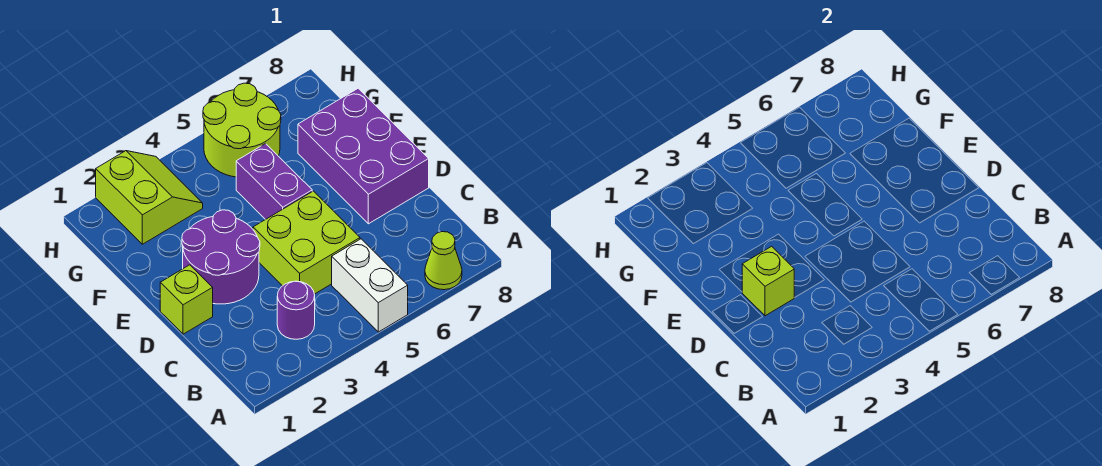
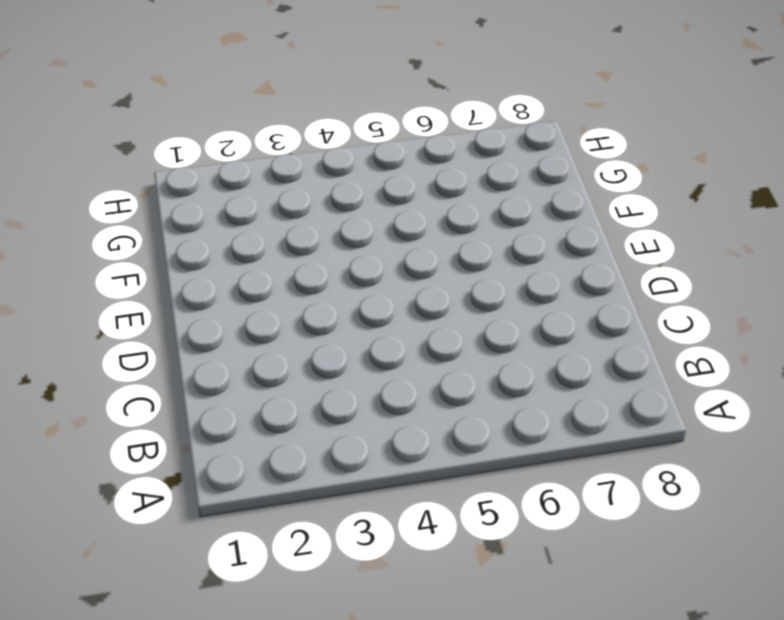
none -> white 1x2 brick [332,239,408,332]
none -> lime 1x1 cone [425,232,462,290]

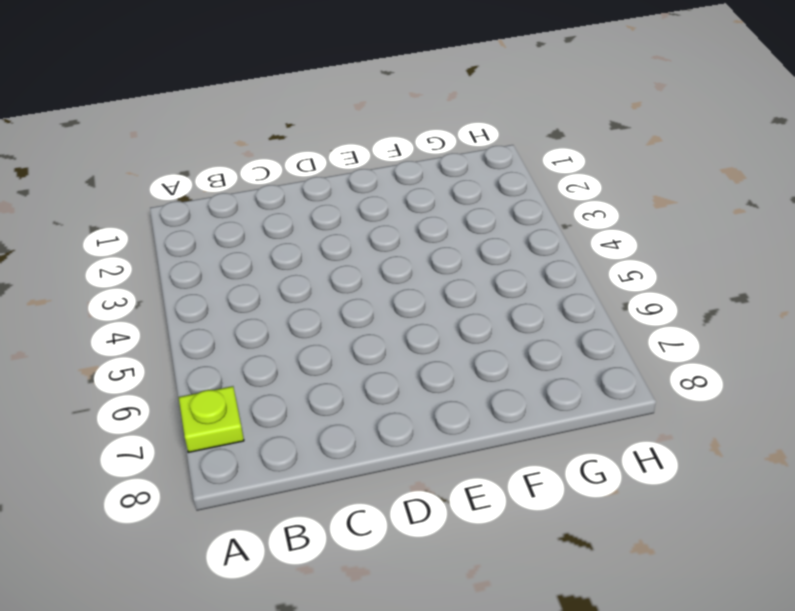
lime 1x1 plate [179,386,244,453] -> lime 1x1 cone [425,232,462,290]
none -> white 1x2 brick [332,239,408,332]
none -> purple 1x1 round brick [277,281,315,339]

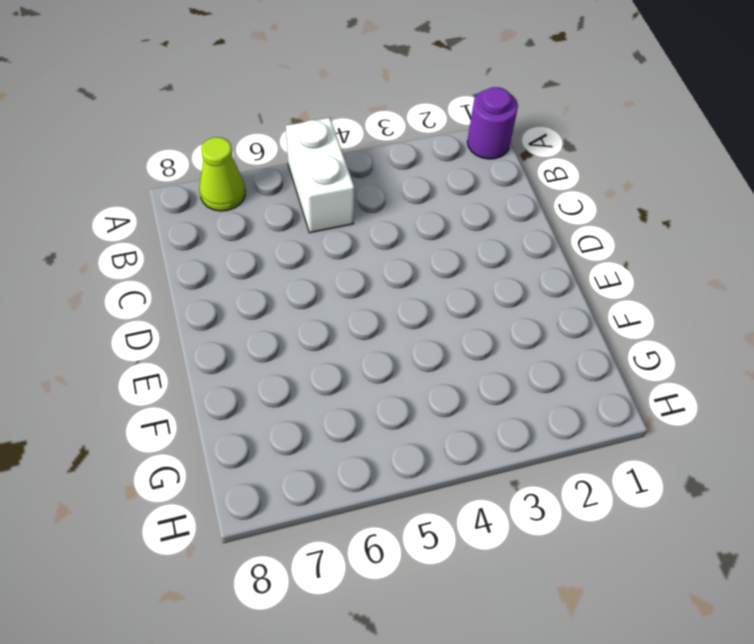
purple 1x1 round brick [467,87,518,159] -> purple 1x1 round brick moved to [277,281,315,339]
none -> lime 2x2 brick [253,191,360,294]
none -> lime 1x1 brick [160,265,213,334]

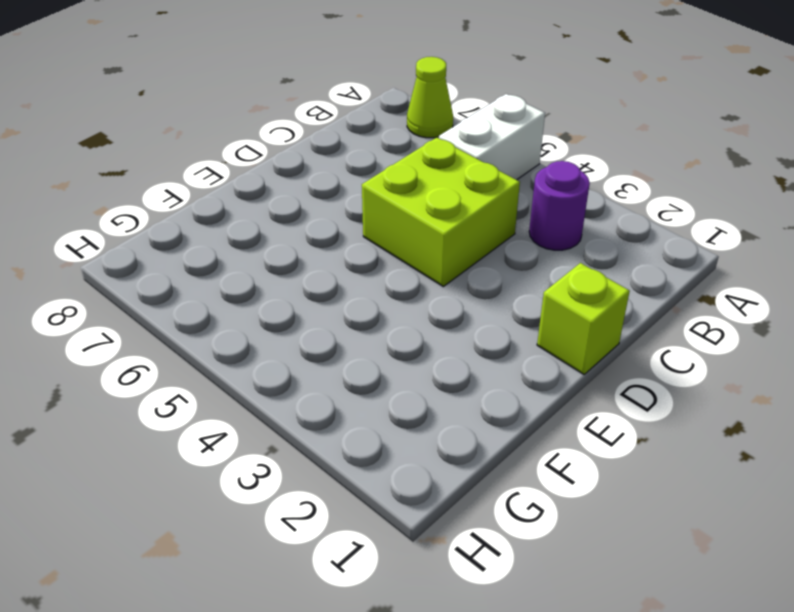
none -> purple 2x2 round brick [182,210,260,304]
none -> purple 2x3 brick [298,88,429,224]

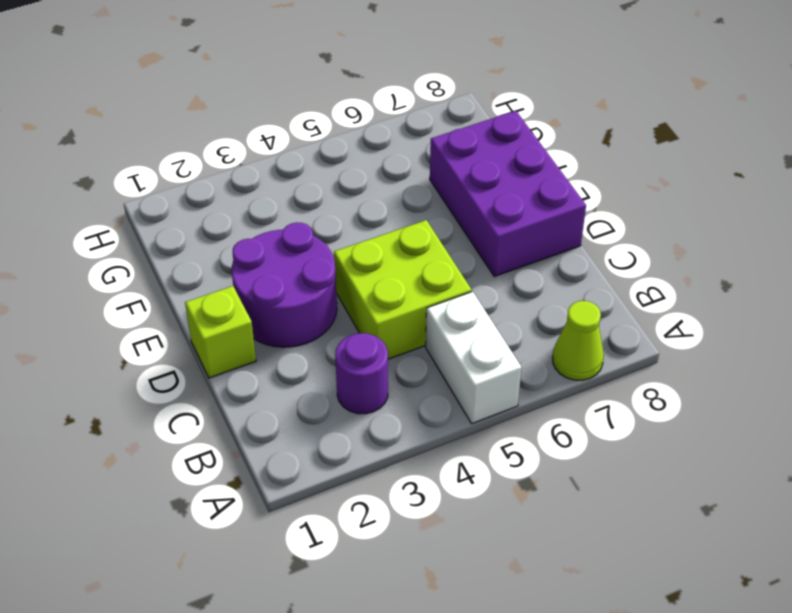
none -> purple 1x2 brick [236,144,312,220]
none -> lime 2x2 slope [96,151,203,244]

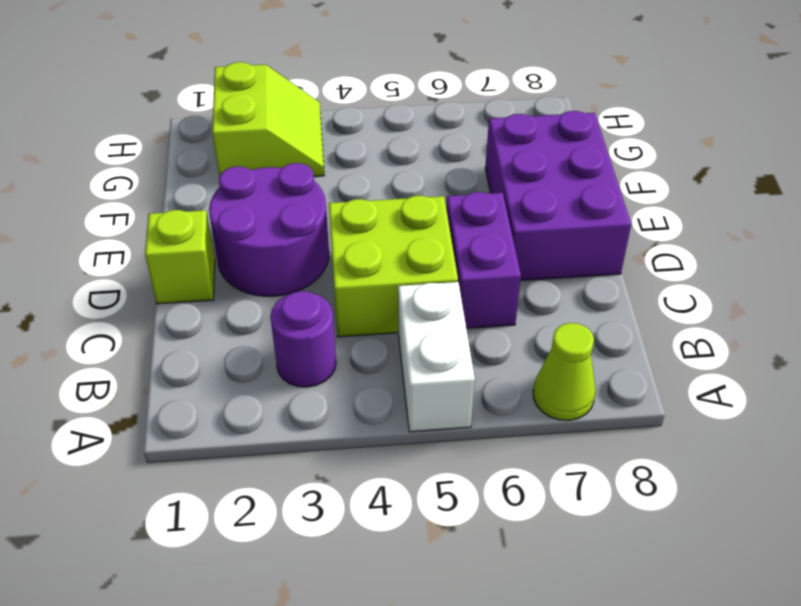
purple 1x2 brick [446,192,521,328] -> purple 1x2 brick moved to [236,144,312,220]
none -> lime 2x2 round brick [203,83,281,177]
none -> lime 1x1 brick [742,246,794,316]

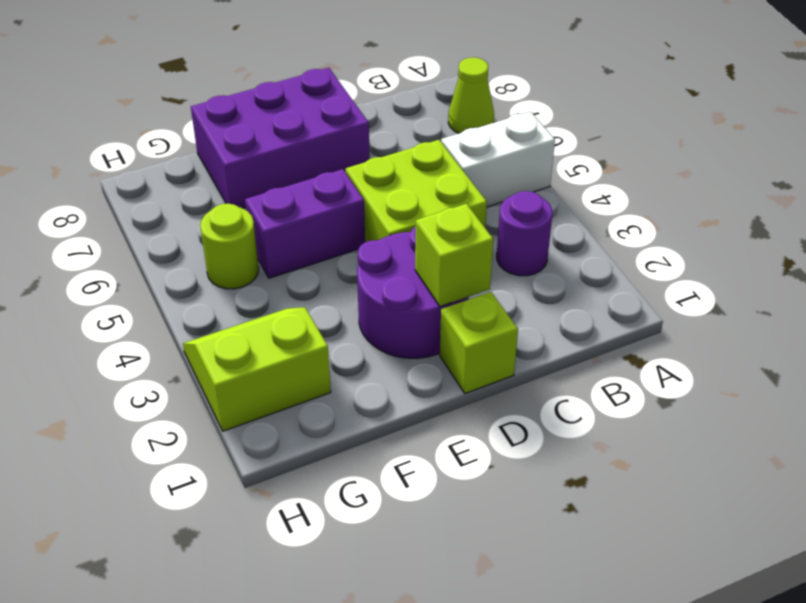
lime 1x1 round brick [200,204,259,289] -> lime 2x2 round brick [203,83,281,177]

